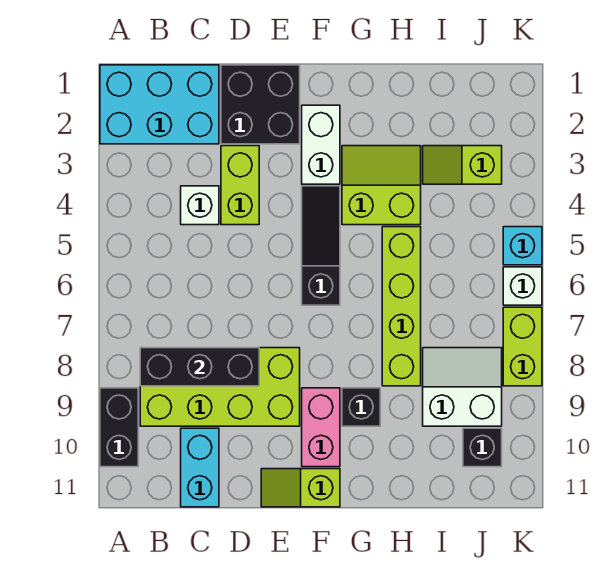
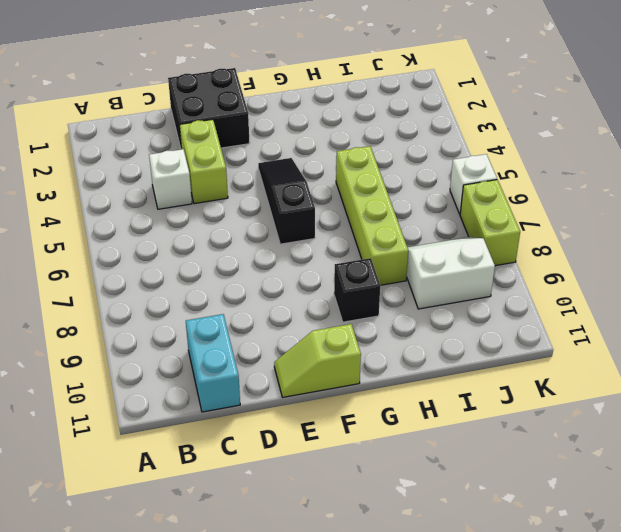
none -> cyan 2x3 brick [100,65,219,144]
none -> black 1x2 brick [100,388,138,467]
none -> lime 2x4 brick [140,348,300,426]

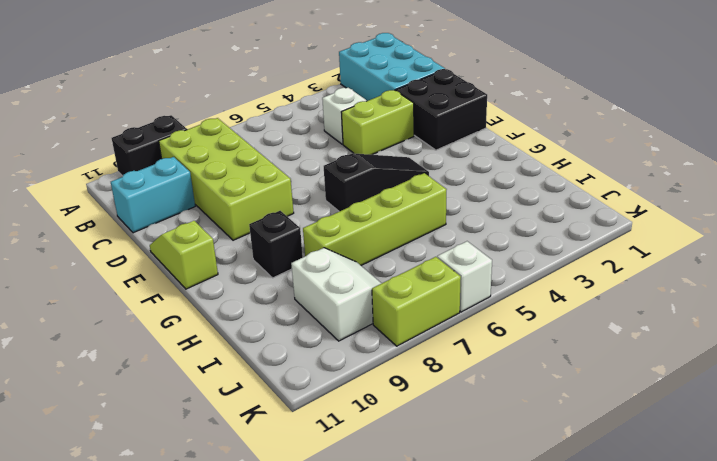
none -> white 1x2 brick [302,105,340,184]
none -> pink 1x2 brick [302,388,340,467]
none -> lime 2x2 slope [342,146,421,225]

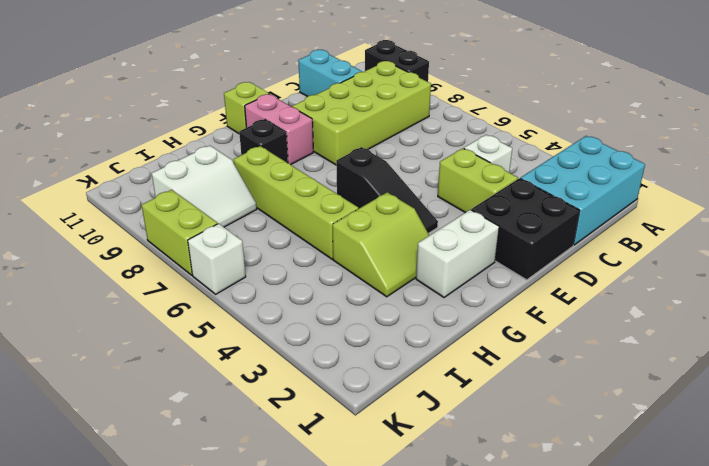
white 1x2 brick [416,210,499,298] -> white 1x2 brick turned to [302,105,340,184]
none -> lime 1x2 slope [423,146,502,184]
none -> black 1x1 brick [463,428,502,467]
none -> cyan 1x1 brick [503,227,542,265]

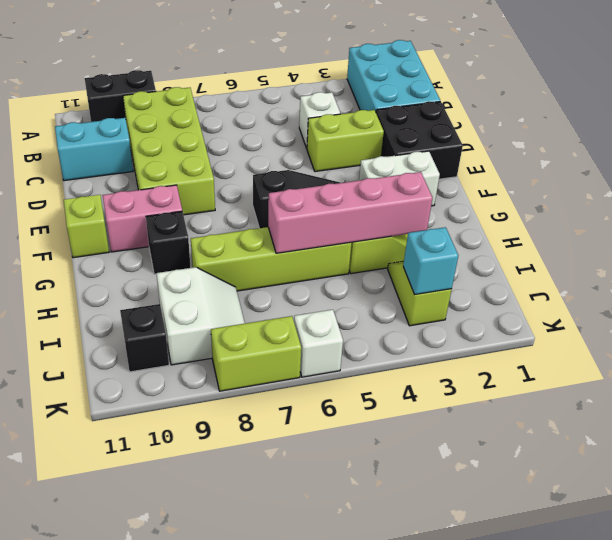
pink 1x4 brick [268,172,432,253] -> none
cyan 1x1 brick [403,227,458,295] -> cyan 1x1 brick moved to [503,227,542,265]
none -> black 1x3 brick [140,348,259,386]

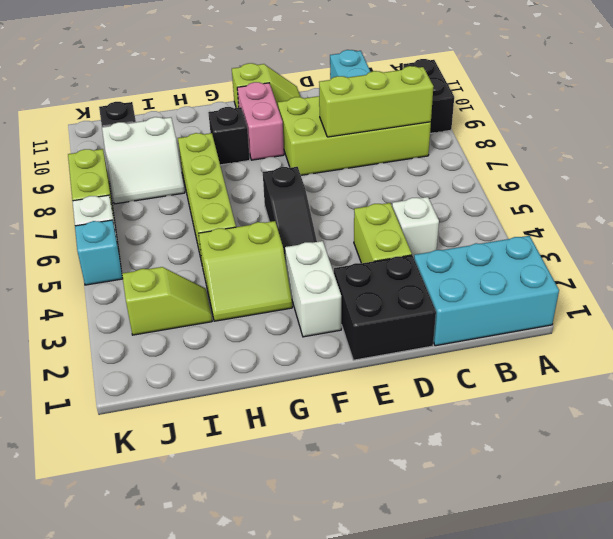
lime 1x3 brick [319,66,434,137] -> black 1x3 brick [140,348,259,386]

